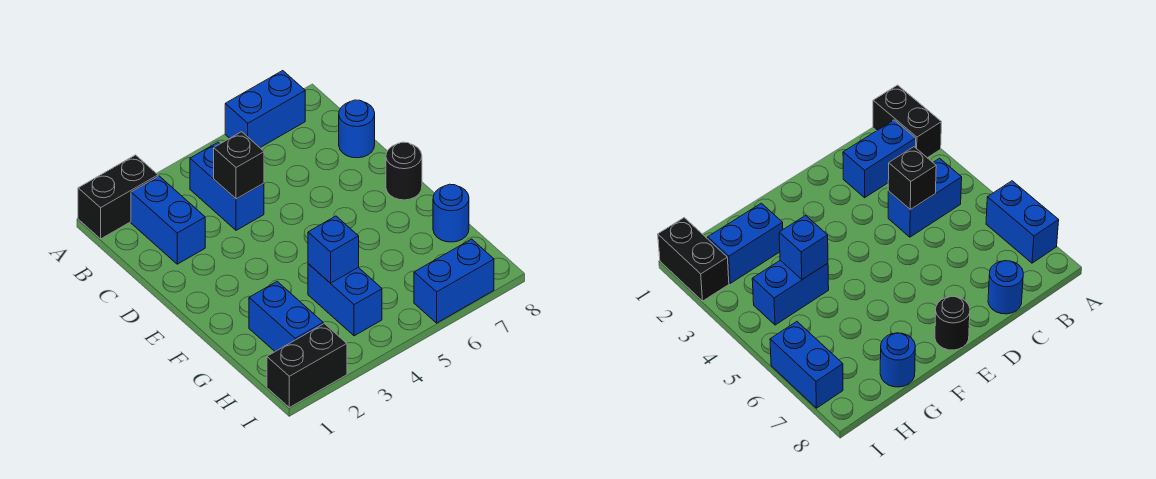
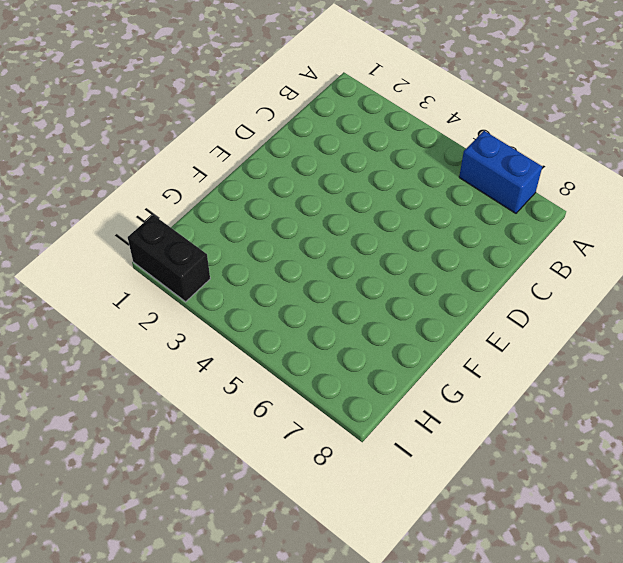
none -> black 1x2 brick [78,155,158,239]
none -> blue 1x2 brick [131,176,205,264]
none -> blue 1x2 brick [190,142,264,230]

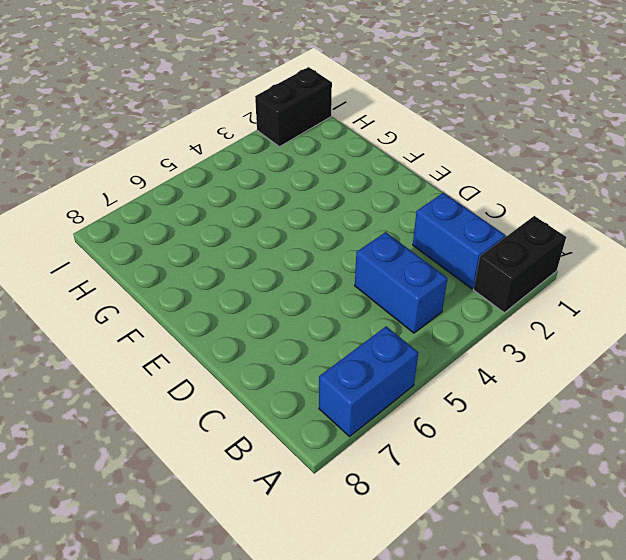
none -> blue 1x1 round brick [339,100,375,158]
none -> black 1x1 round brick [386,142,422,200]
none -> blue 1x2 brick [249,282,323,351]

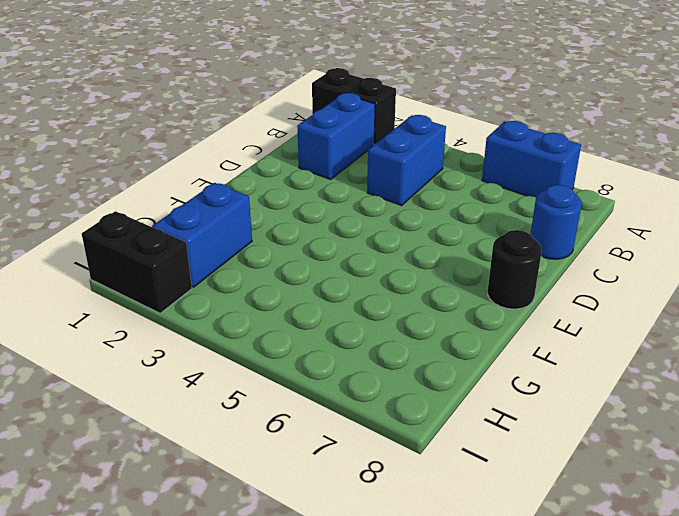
none -> blue 1x2 brick [308,264,382,336]
none -> blue 1x1 round brick [433,184,469,242]
none -> blue 1x2 brick [414,239,494,323]

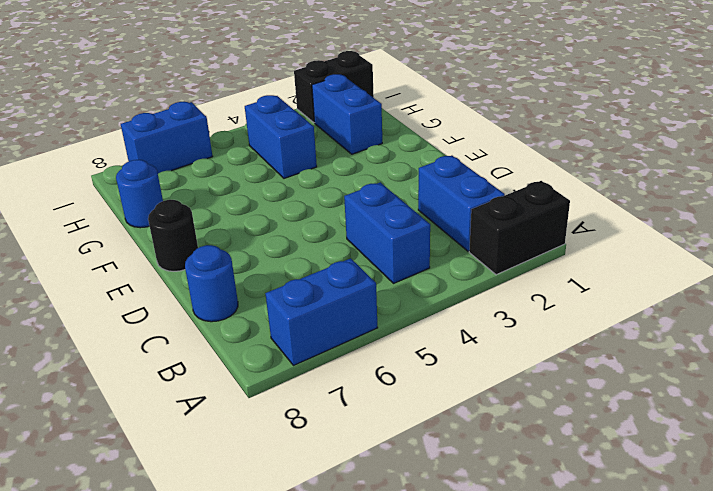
none -> black 1x1 brick [214,132,264,199]
none -> blue 1x1 brick [308,216,359,283]

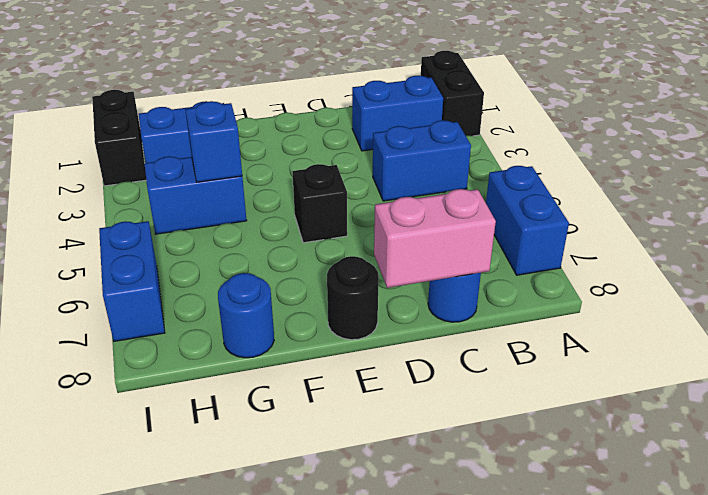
pink 1x2 brick [374,189,496,288] -> none
black 1x1 brick [292,164,347,243] -> black 1x1 brick moved to [214,132,264,199]

